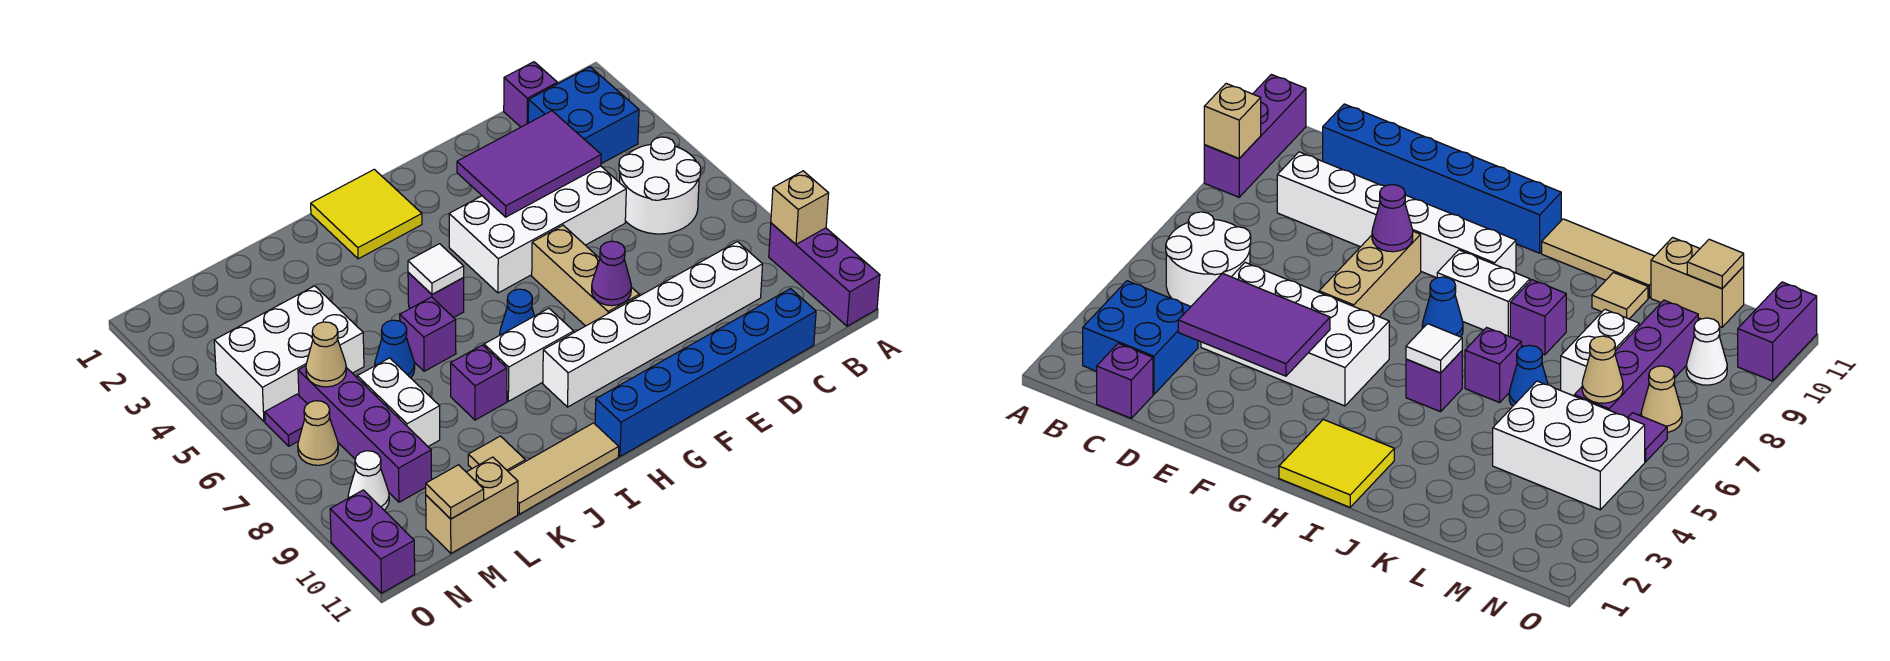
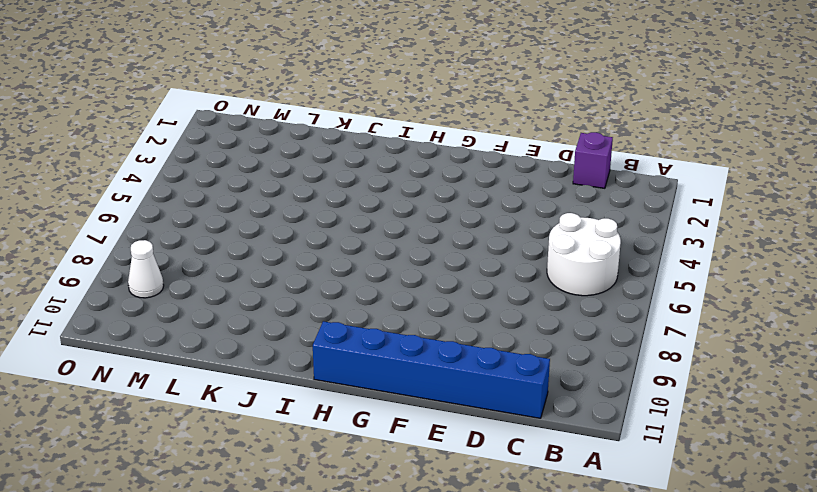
none -> purple 1x3 brick [769,223,880,326]
none -> blue 2x2 brick [528,67,639,164]
none -> white 1x6 brick [543,242,763,407]
none -> white 2x4 brick [449,166,626,293]

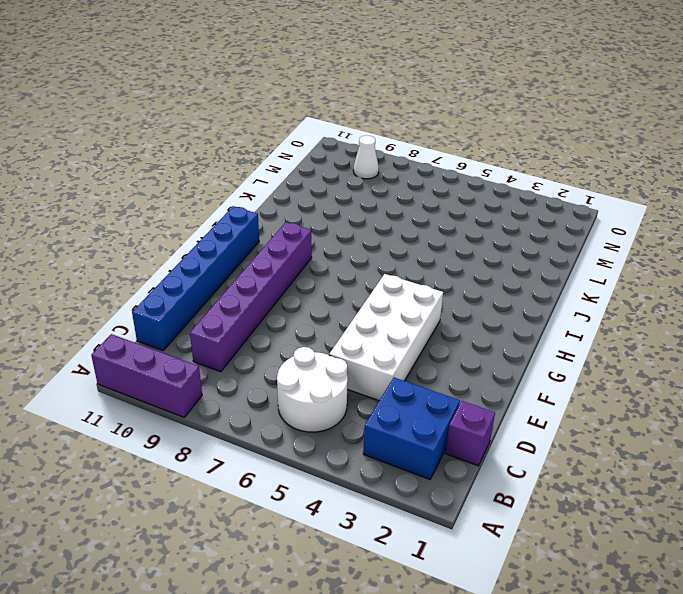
purple 1x6 brick [190,222,312,372] -> white 1x6 brick [543,242,763,407]
none -> tan 1x3 brick [532,225,639,326]
none -> yellow 2x2 tile [311,169,422,259]
none -> blue 1x1 cone [500,289,534,335]
none -> white 1x2 brick [484,308,574,401]

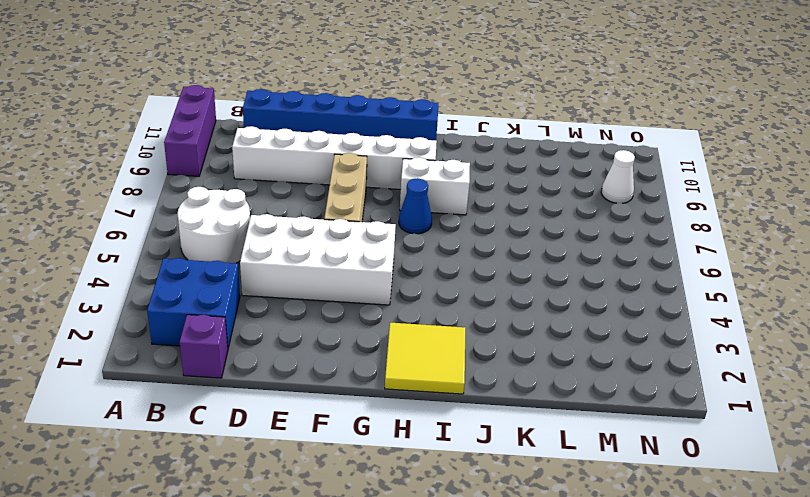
none -> purple 1x1 brick [408,273,464,318]
none -> tan 1x3 tile [508,423,619,514]
none -> purple 1x1 brick [400,297,456,371]
none -> purple 1x1 brick [451,345,507,420]

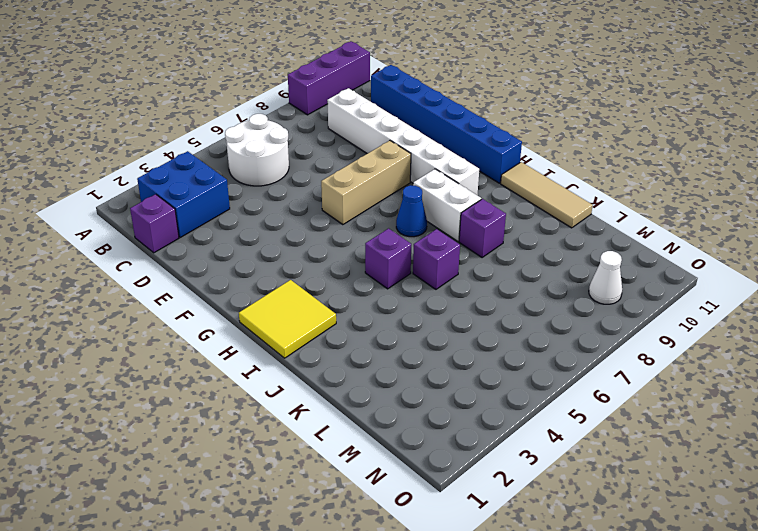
none -> white 2x4 brick [449,166,626,293]
none -> blue 1x1 cone [375,320,415,378]
none -> tan 1x1 tile [468,436,525,471]
none -> white 2x3 brick [214,286,364,422]

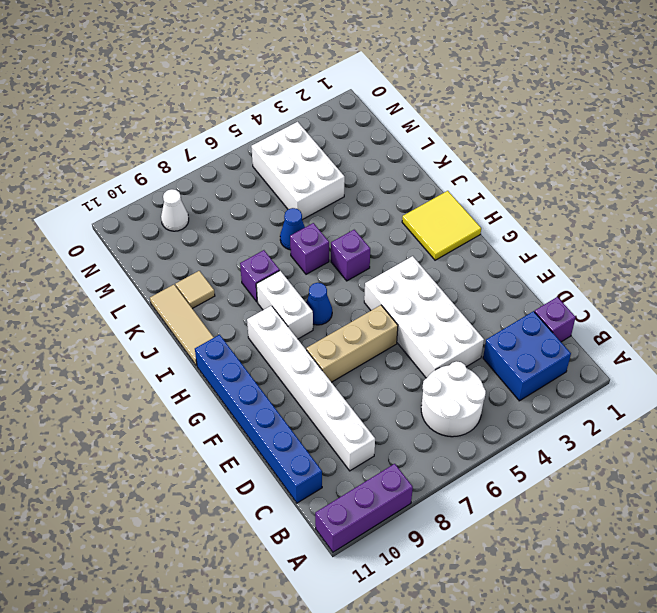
none -> white 1x2 brick [357,358,440,446]
none -> tan 1x2 brick [426,457,518,553]
none -> purple 1x4 brick [298,366,432,502]
none -> purple 1x1 tile [265,394,307,446]

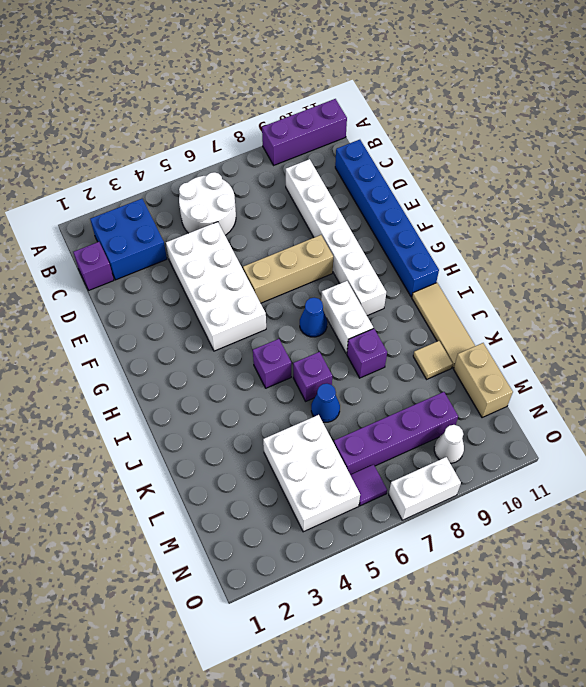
white 1x2 brick [389,457,461,520] -> white 1x2 brick moved to [357,358,440,446]
none -> yellow 2x2 tile [311,169,422,259]
none -> tan 1x1 cone [298,401,338,465]
none -> purple 1x2 brick [330,490,415,593]
none -> tan 1x1 brick [771,171,829,244]

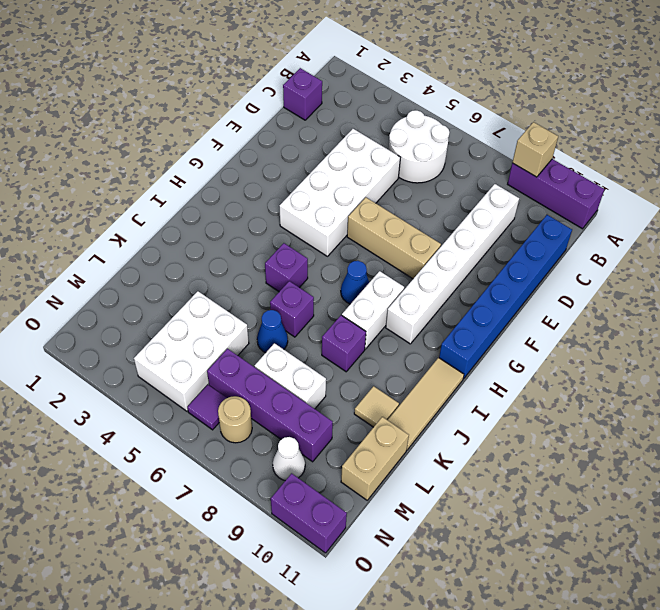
tan 1x1 round brick [218,396,252,443] -> tan 1x1 cone [298,401,338,465]
none -> blue 2x2 brick [528,67,639,164]
none -> yellow 2x2 tile [311,169,422,259]
none -> purple 2x3 tile [457,111,601,217]
none -> purple 1x1 cone [592,241,631,306]

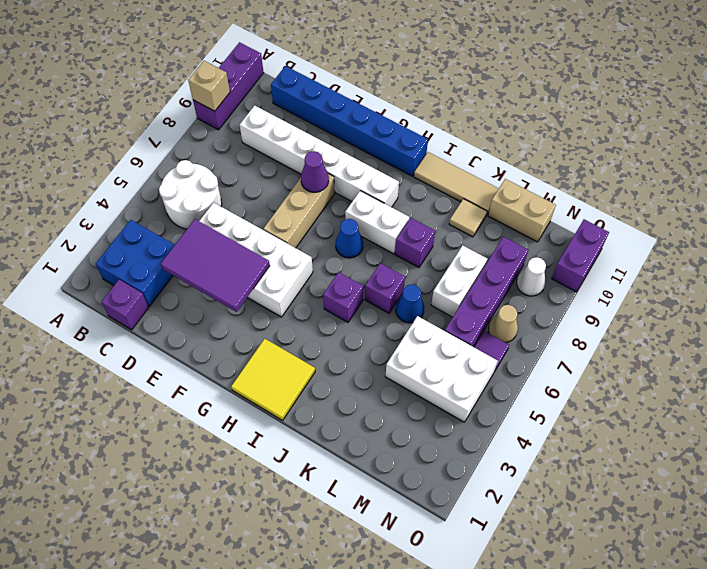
none -> white 1x1 tile [408,244,464,294]
none -> tan 1x1 cone [306,322,346,387]
none -> tan 1x1 tile [426,465,484,519]

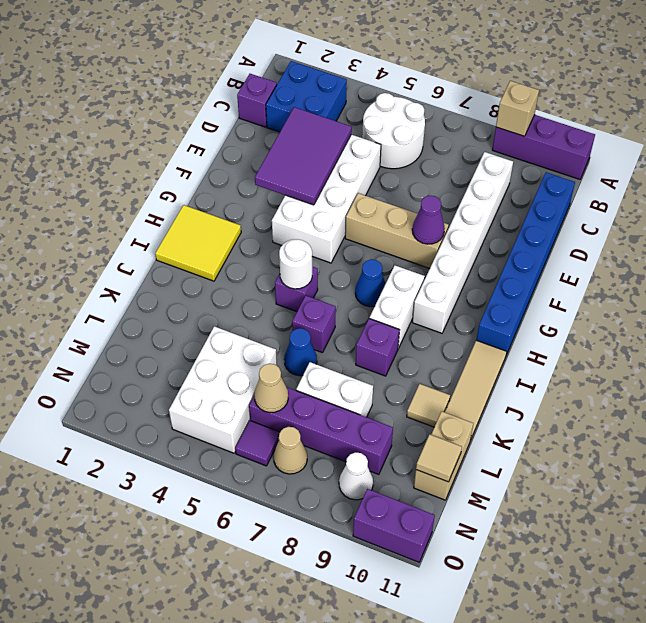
white 1x1 round brick [279,239,312,289] -> white 1x1 tile [408,244,464,294]

